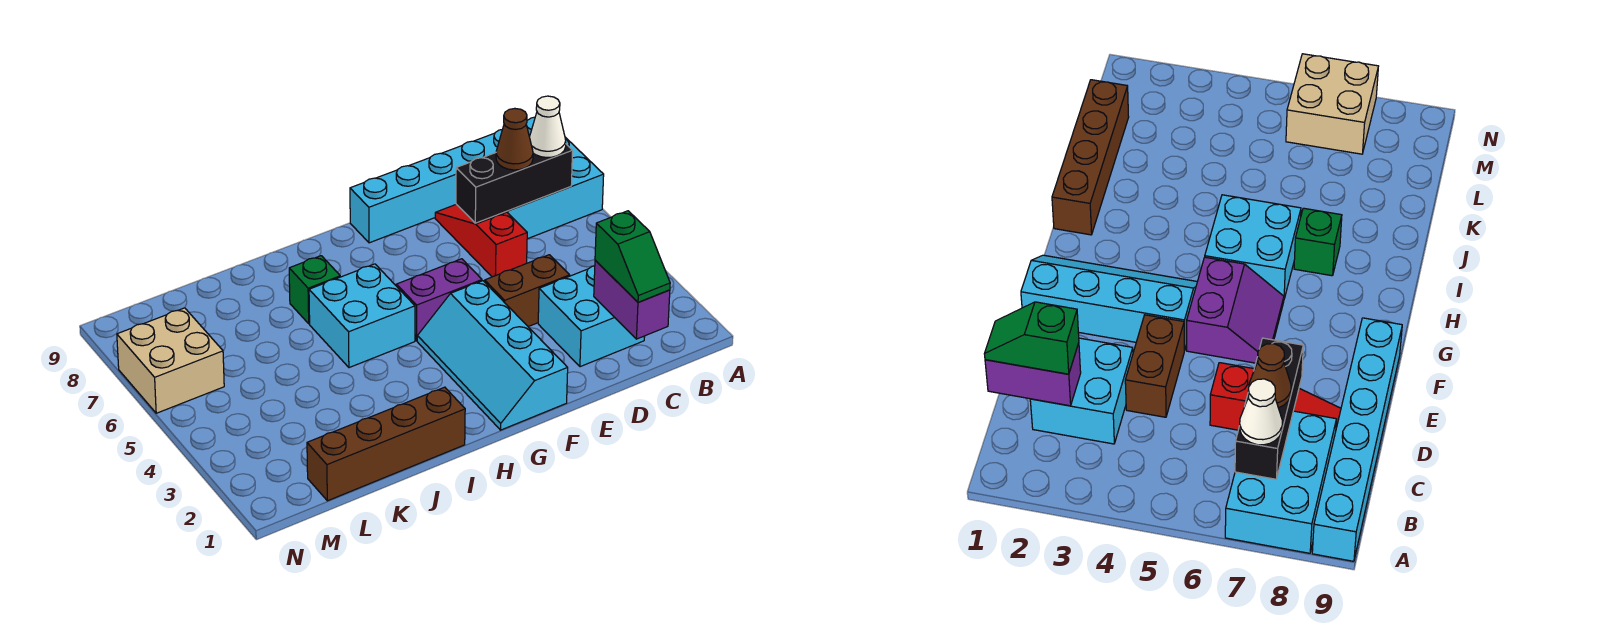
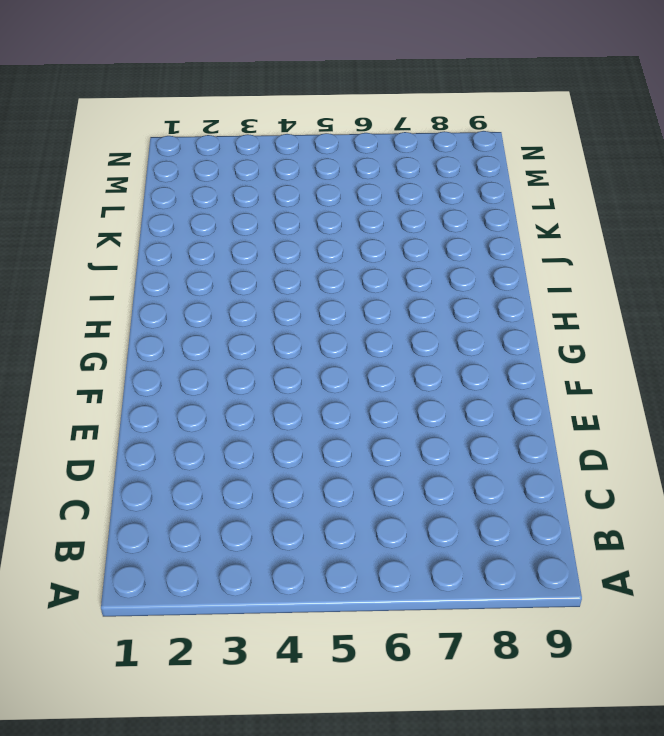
none -> cyan 2x3 brick [506,137,604,239]
none -> cyan 1x6 brick [350,117,535,243]
none -> cyan 2x2 brick [538,266,645,367]

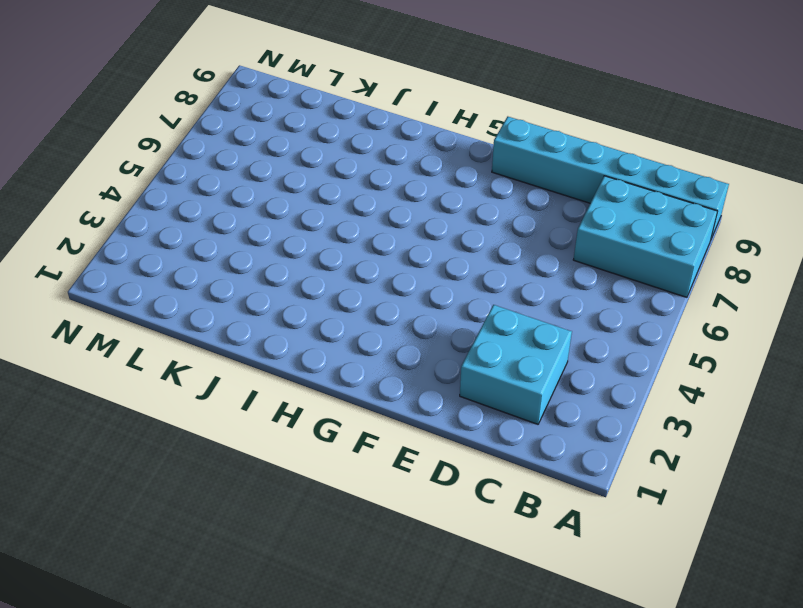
none -> brown 1x2 brick [485,255,570,327]
none -> red 1x3 slope [435,204,527,277]
none -> cyan 2x4 slope [417,281,568,430]

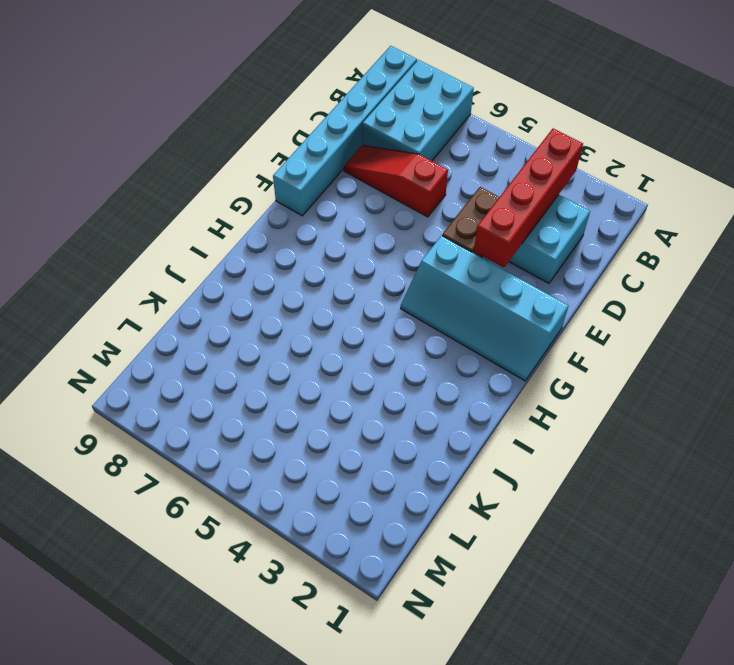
red 1x4 brick [474,129,583,268] -> none
none -> purple 2x2 slope [396,259,482,341]
none -> cyan 2x2 brick [309,264,415,368]
none -> brown 1x4 brick [307,387,465,501]

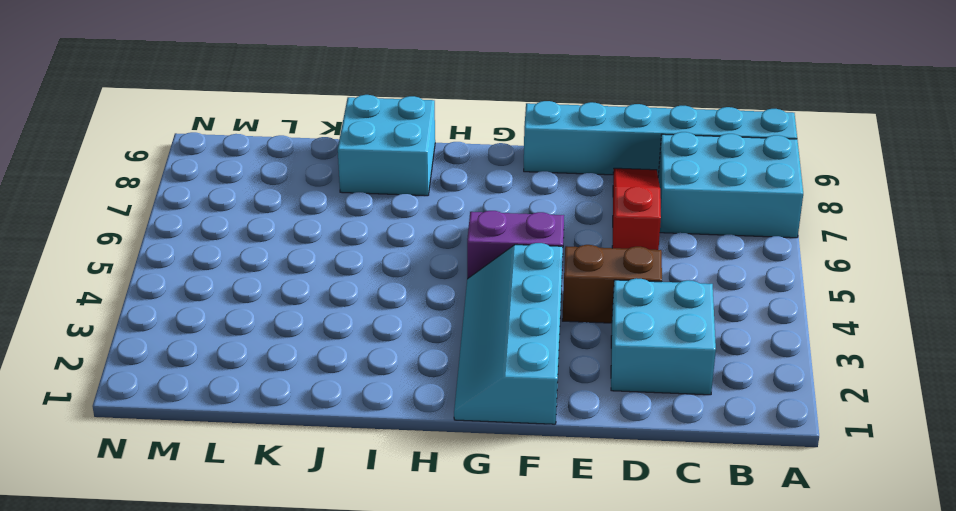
cyan 2x2 brick [338,95,435,196] -> cyan 2x2 brick moved to [309,264,415,368]
none -> brown 1x4 brick [307,387,465,501]
none -> green 1x1 brick [289,256,340,324]
none -> tan 2x2 brick [117,308,224,413]

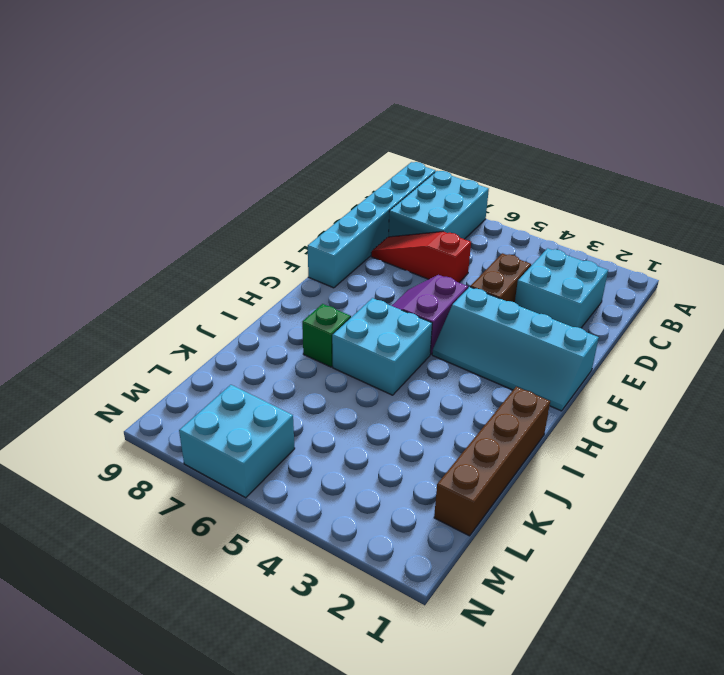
cyan 2x2 brick [179,385,295,498] -> tan 2x2 brick [117,308,224,413]
none -> black 1x3 brick [456,144,573,223]
none -> purple 1x2 brick [594,260,670,339]
none -> white 1x1 cone [530,96,566,157]

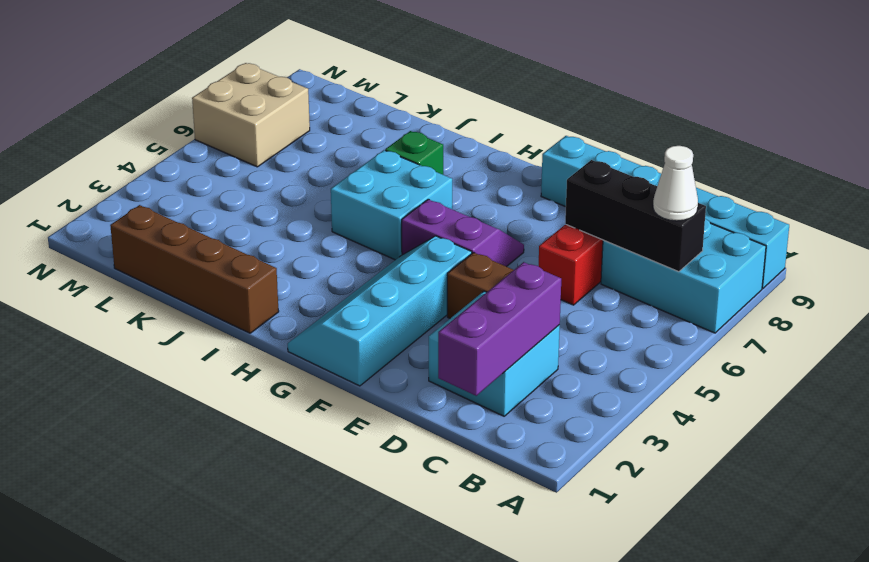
purple 1x3 brick [438,262,561,396] -> purple 1x2 brick [594,260,670,339]
none -> green 1x2 slope [595,211,670,302]
none -> brown 1x1 cone [496,108,533,170]

